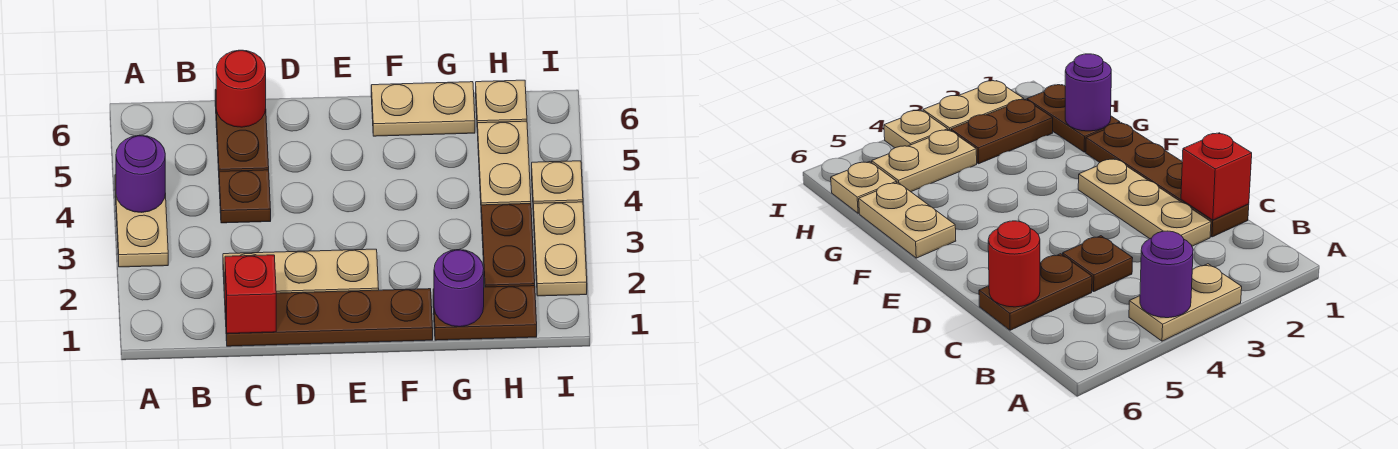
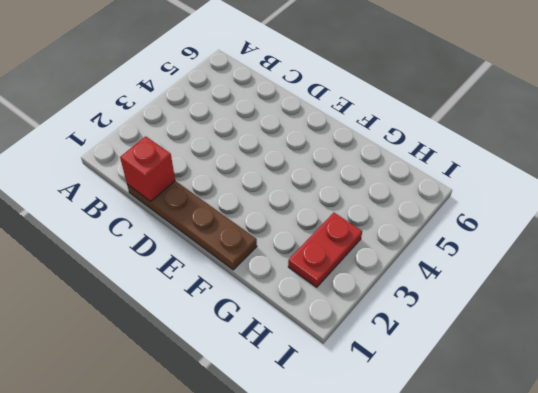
red 1x2 plate [288,213,362,287] -> brown 1x2 plate [481,204,535,287]
none -> tan 1x2 plate [115,174,168,267]
none -> tan 1x3 plate [223,249,379,298]
none -> brown 1x1 plate [219,170,271,223]

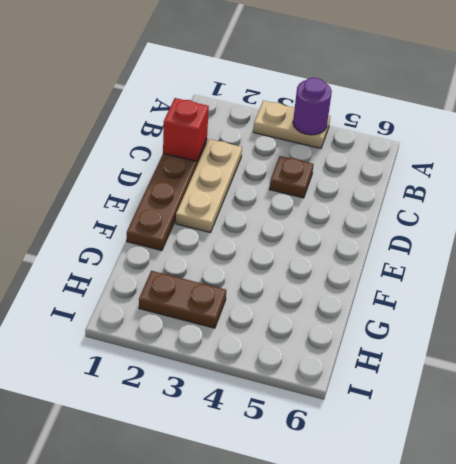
none -> brown 1x2 plate [215,90,269,171]
none -> tan 1x2 plate [371,82,475,136]
none -> brown 1x2 plate [433,286,537,340]

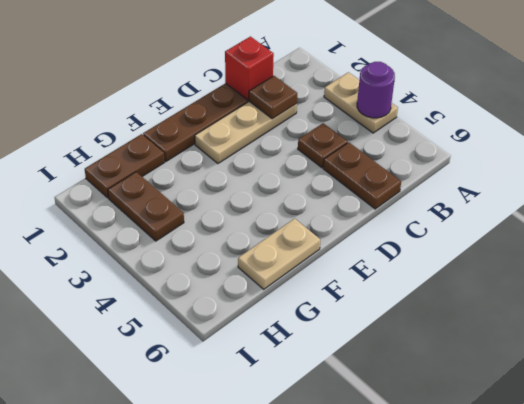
brown 1x1 plate [249,76,297,119] -> none
none -> tan 1x2 plate [478,121,531,205]
none -> tan 1x1 plate [476,80,527,133]
none -> tan 1x2 plate [533,202,587,296]

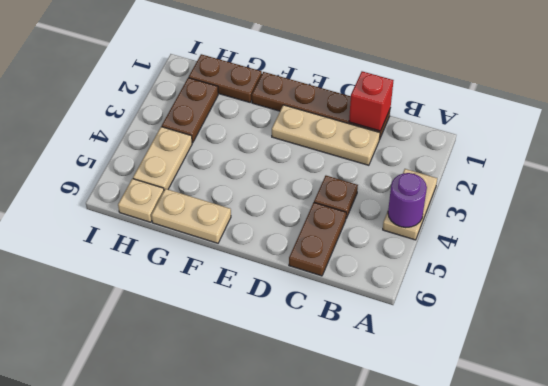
none -> tan 1x2 plate [533,202,587,296]
none -> tan 1x1 plate [532,161,583,203]
none -> red 1x1 round brick [216,50,266,127]

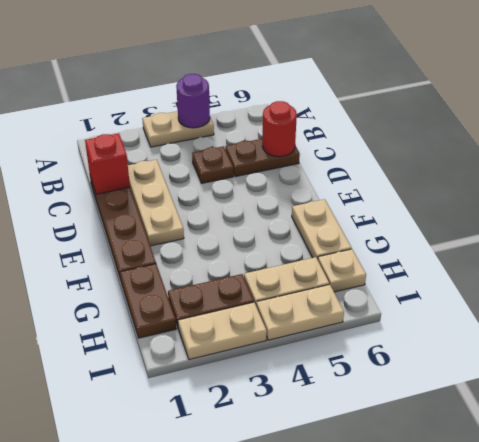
tan 1x2 plate [256,284,344,340] -> tan 1x1 plate [532,161,583,203]
none -> purple 1x1 round brick [434,250,484,327]

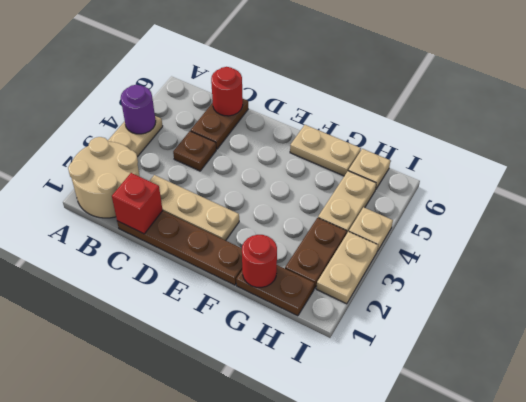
tan 2x2 round brick [68,137,140,218] -> none
red 1x1 round brick [242,235,277,288] -> purple 1x1 round brick [434,250,484,327]

